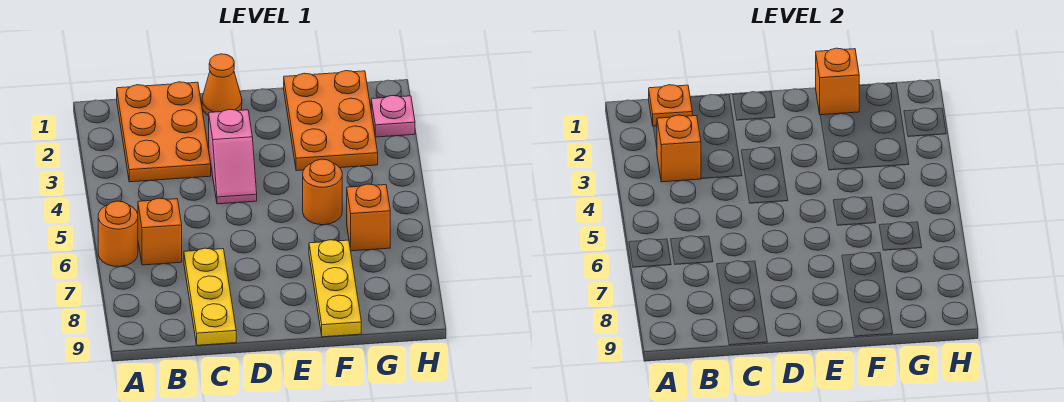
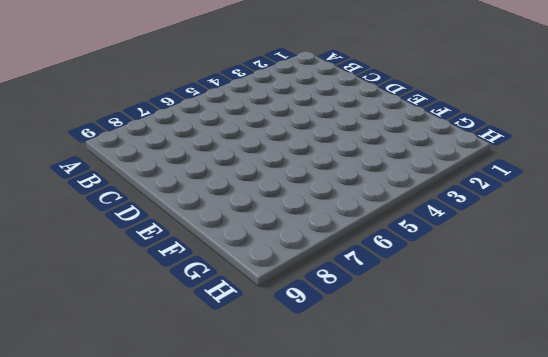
none -> orange 1x1 round brick [98,201,138,267]
none -> orange 2x3 plate [117,82,211,182]
none -> orange 1x1 brick [138,198,182,265]

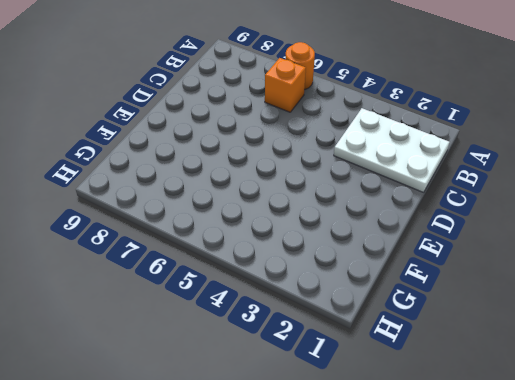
white 2x3 plate [334,108,450,192] -> orange 2x3 plate [117,82,211,182]
none -> yellow 1x3 plate [184,248,236,345]
none -> orange 1x1 cone [202,54,242,116]
none -> pink 1x2 slope [209,109,257,204]

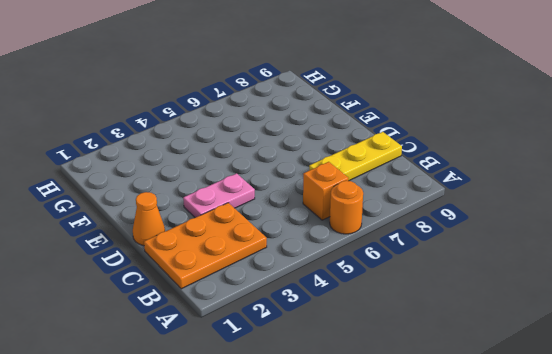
pink 1x2 plate [183,173,255,218] -> pink 1x2 slope [209,109,257,204]
none -> orange 2x3 plate [284,71,378,171]
none -> orange 1x1 round brick [303,159,342,225]
none -> yellow 1x3 plate [309,240,361,337]

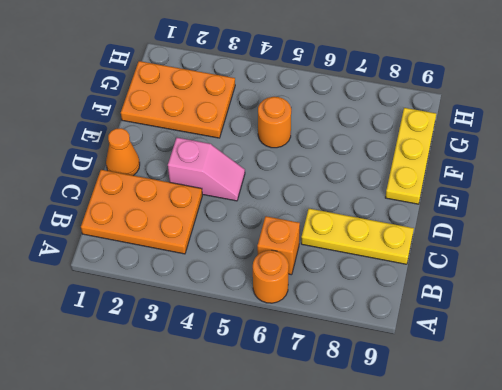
yellow 1x3 plate [385,108,436,204] -> yellow 1x3 plate turned to [309,240,361,337]
none -> orange 1x1 brick [347,184,390,251]
none -> pink 1x1 plate [371,96,415,137]
none -> orange 1x1 plate [649,85,692,126]

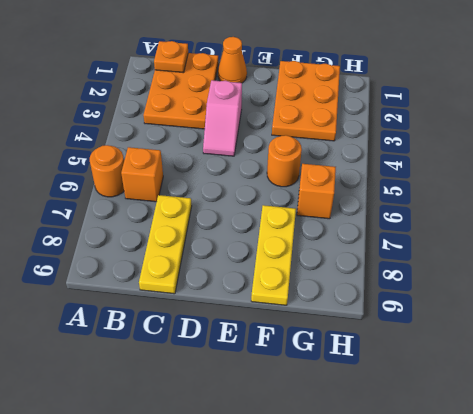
none -> pink 1x1 plate [371,96,415,137]
none -> orange 1x1 brick [657,115,701,182]
none -> orange 1x1 brick [816,48,859,115]

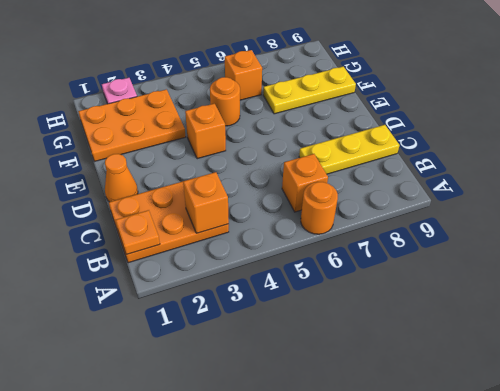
orange 1x1 brick [185,104,226,159] -> orange 1x1 brick moved to [816,48,859,115]
none -> pink 1x2 slope [209,109,257,204]

